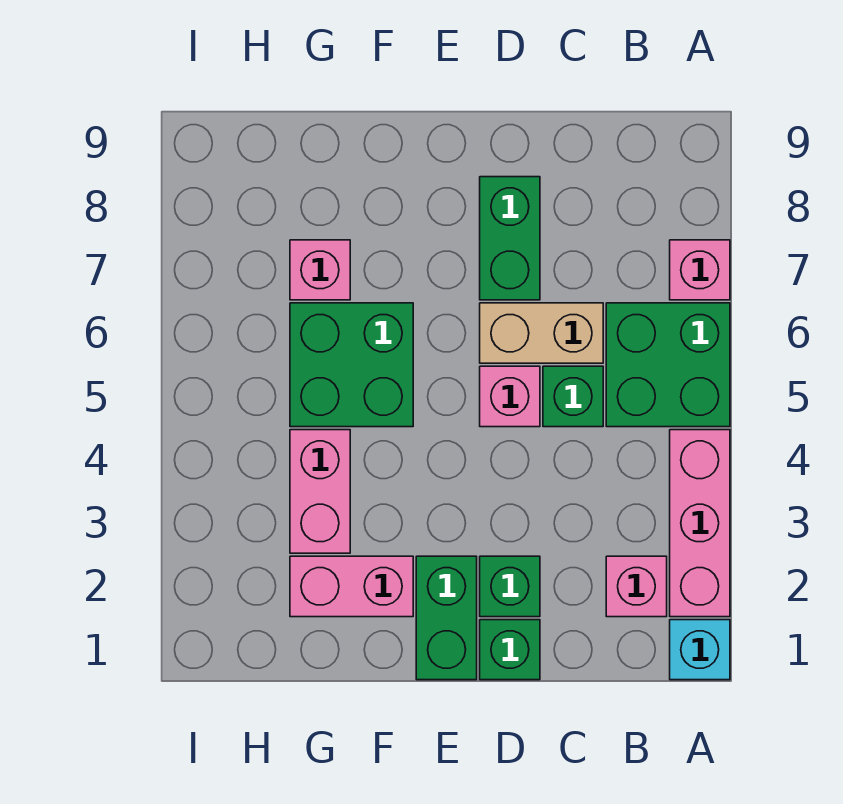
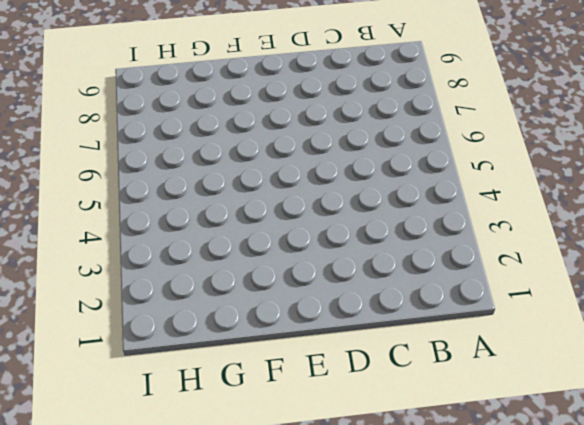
none -> cyan 1x1 brick [670,620,730,680]
none -> pink 1x3 brick [670,430,730,617]
none -> green 2x2 brick [606,303,730,427]

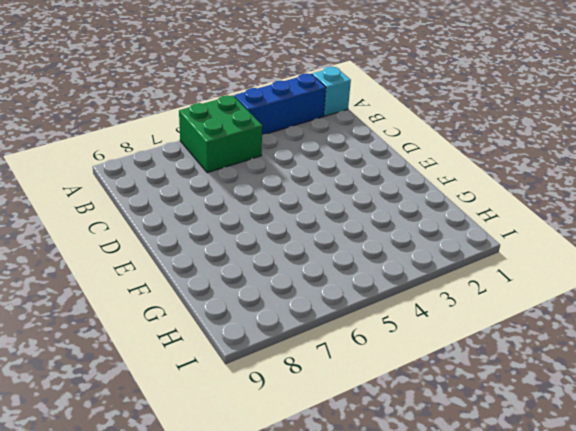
blue 1x3 brick [234,73,326,135] -> pink 1x3 brick [670,430,730,617]
none -> pink 1x1 brick [670,240,730,300]
none -> pink 1x1 brick [606,556,667,617]
none -> green 1x1 brick [543,366,603,427]

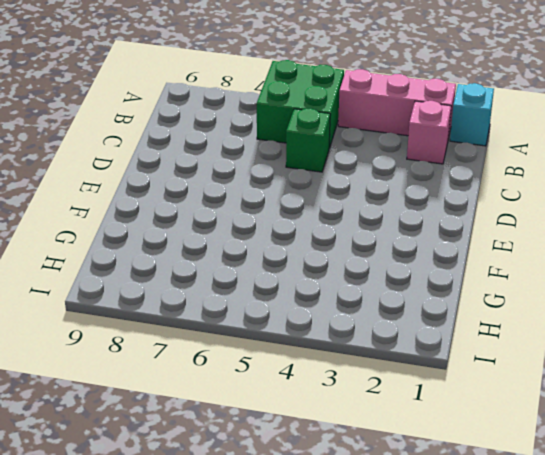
none -> pink 1x1 brick [670,240,730,300]
none -> tan 1x2 brick [480,303,603,363]
none -> green 1x1 brick [480,620,540,680]

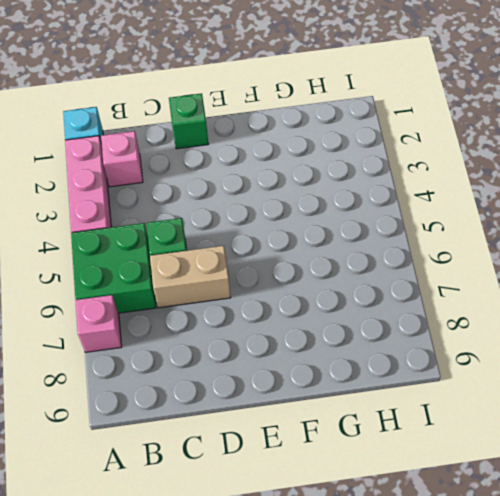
none -> green 1x1 brick [480,556,540,617]
none -> pink 1x1 brick [480,366,540,427]
none -> green 1x2 brick [480,177,540,300]

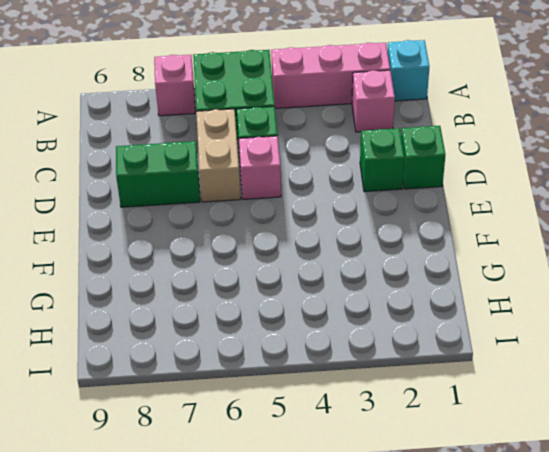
none -> green 1x2 brick [416,556,477,680]
none -> pink 1x2 brick [290,556,413,617]
none -> green 2x2 brick [290,303,413,427]

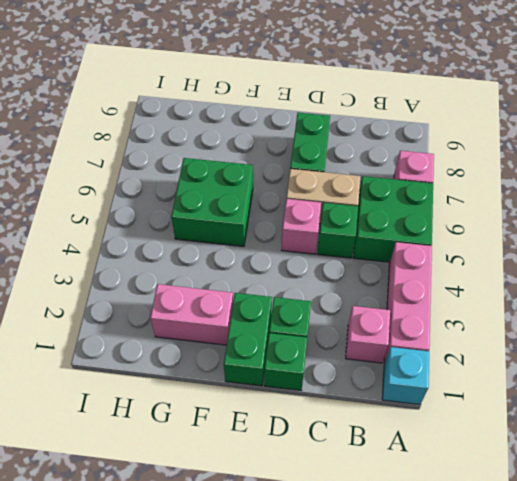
none -> pink 1x2 brick [290,430,350,553]
none -> pink 1x1 brick [290,240,350,300]

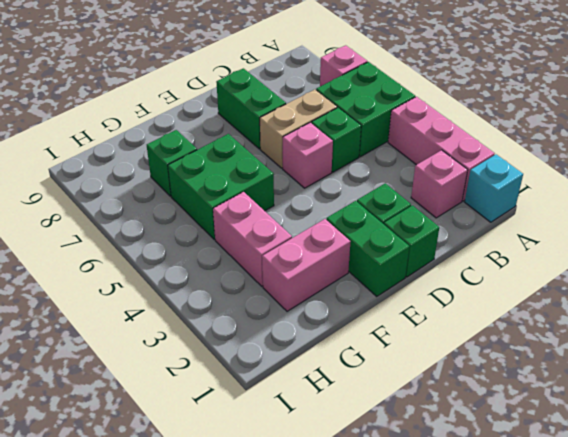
green 1x1 brick [147,130,197,196] -> pink 1x1 brick [290,240,350,300]

